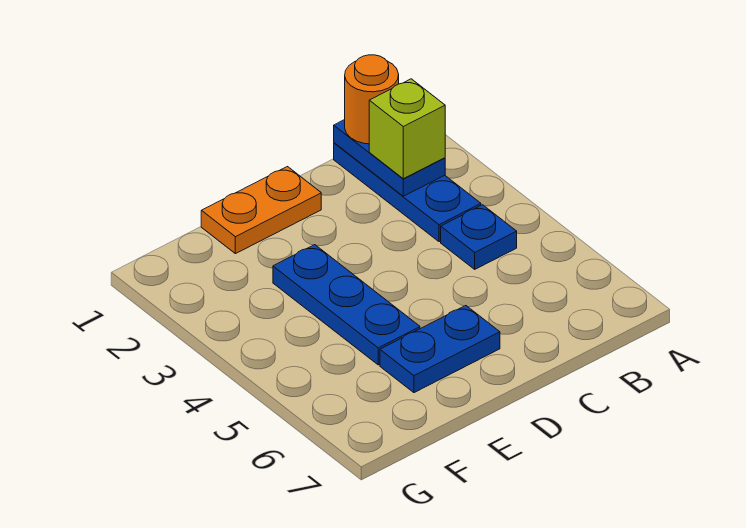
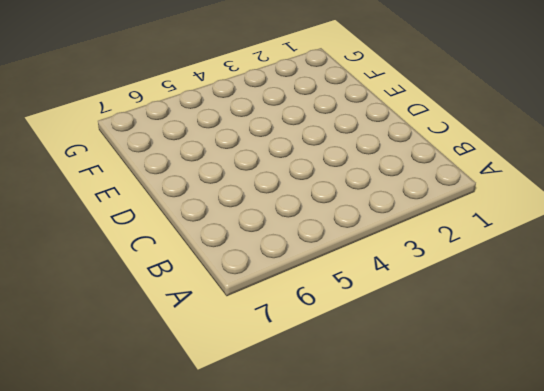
none -> blue 1x3 plate [334,143,481,242]
none -> blue 1x1 plate [441,205,517,269]

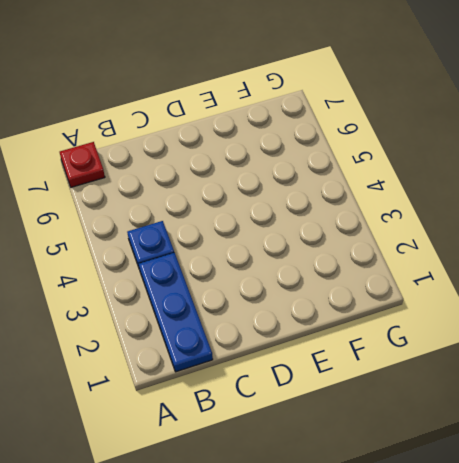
red 1x1 plate [60,142,105,187] -> none
none -> orange 1x2 plate [201,167,321,254]
none -> blue 1x2 plate [380,306,500,393]

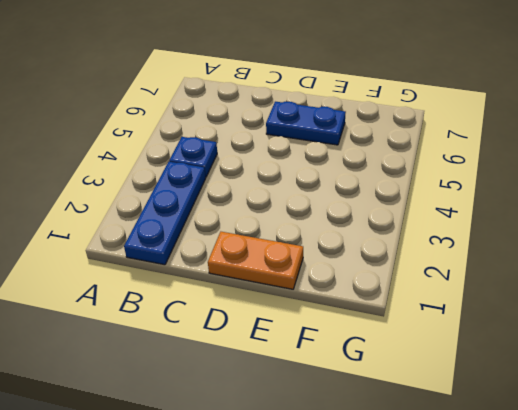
none -> blue 1x3 plate [273,245,420,365]
none -> blue 1x2 plate [334,120,445,196]

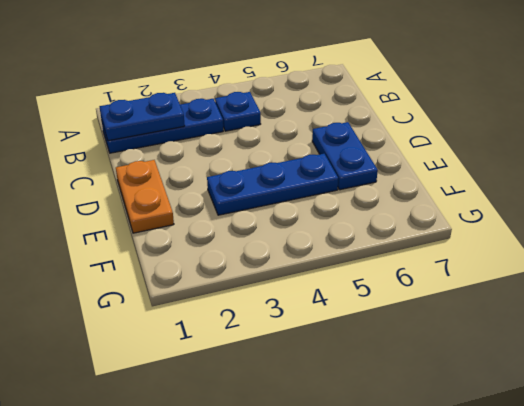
none -> orange 1x1 round brick [345,55,399,144]
none -> lime 1x1 brick [369,79,445,179]

